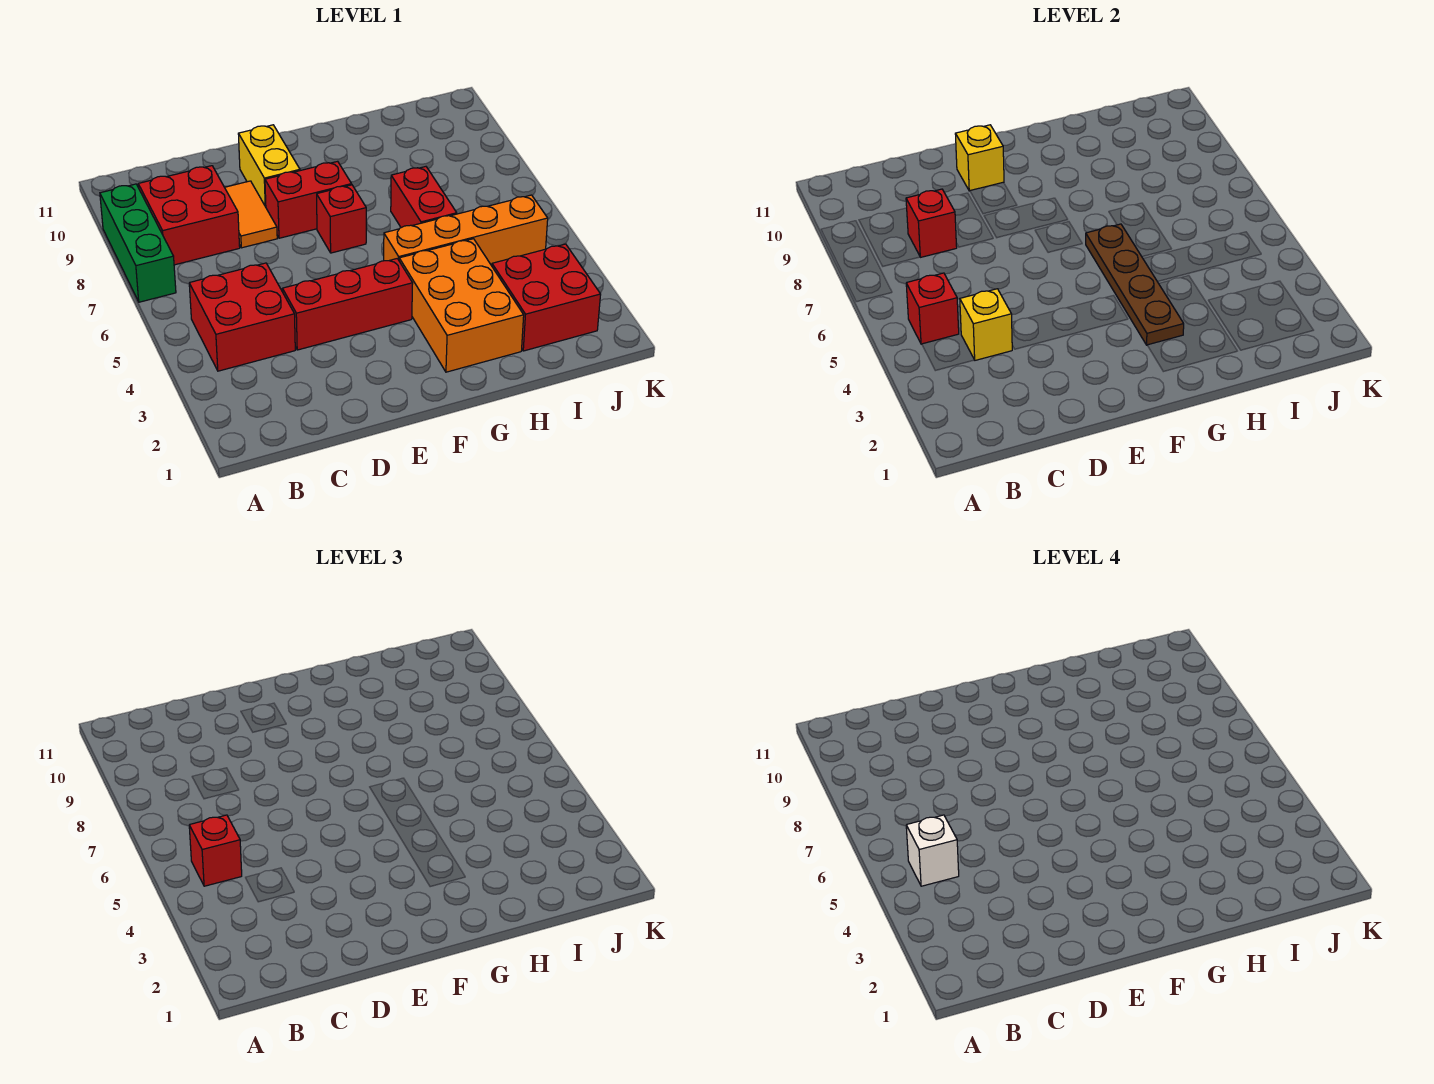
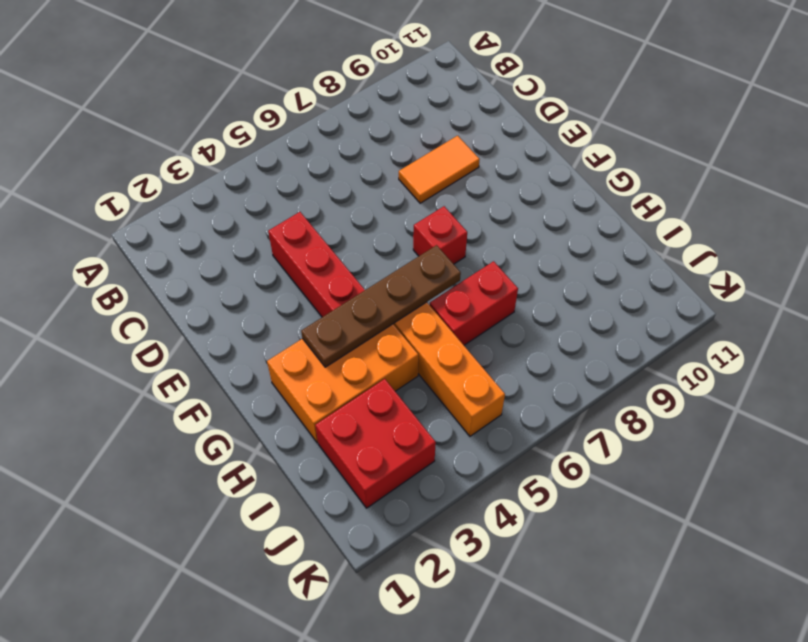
none -> green 1x3 brick [100,184,176,302]
none -> red 2x2 brick [189,263,295,371]
none -> red 2x2 brick [138,166,240,265]

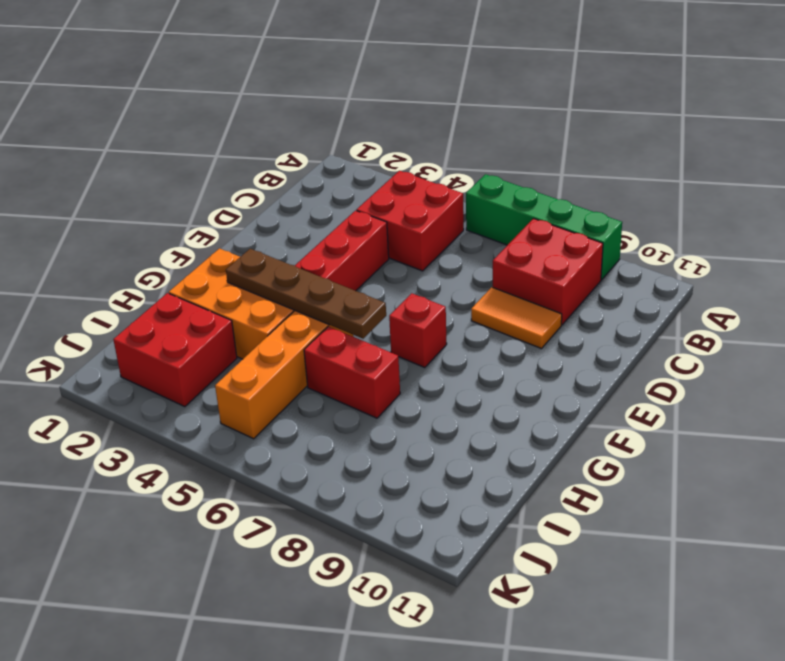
green 1x4 brick [466,174,622,280] -> green 1x3 brick [100,184,176,302]
none -> red 1x2 brick [265,161,352,238]
none -> yellow 1x2 brick [238,125,300,207]
none -> red 1x1 brick [906,273,959,344]

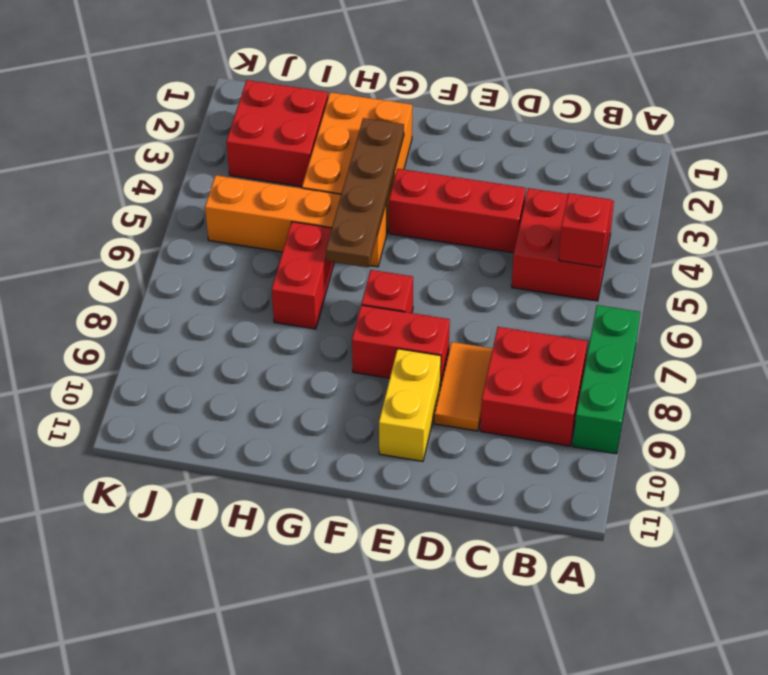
none -> yellow 1x1 brick [960,289,1012,360]
none -> red 1x1 brick [906,189,957,257]
none -> yellow 1x1 brick [955,125,1004,191]

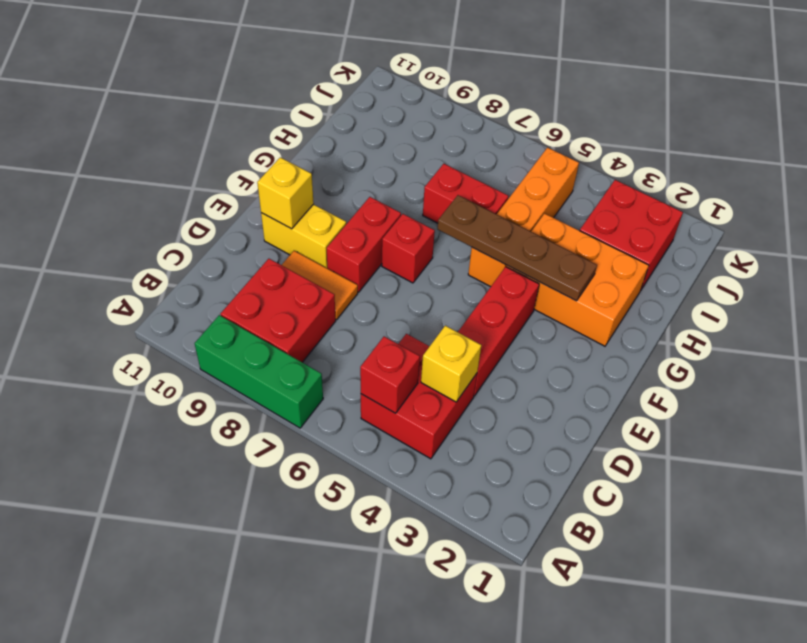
none -> red 1x1 brick [906,189,957,257]
none -> red 1x1 brick [189,815,242,886]
none -> white 1x1 brick [906,815,959,886]

